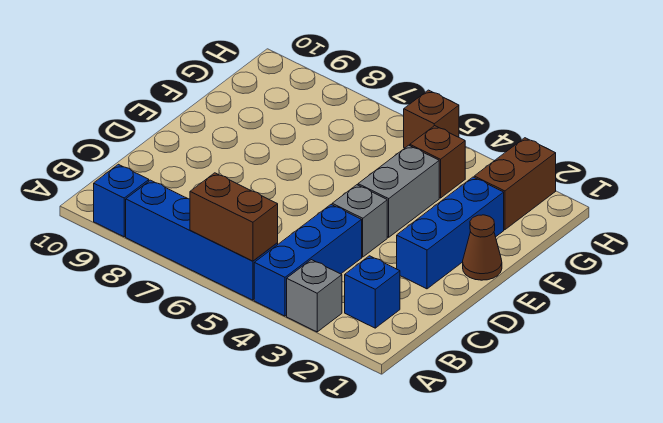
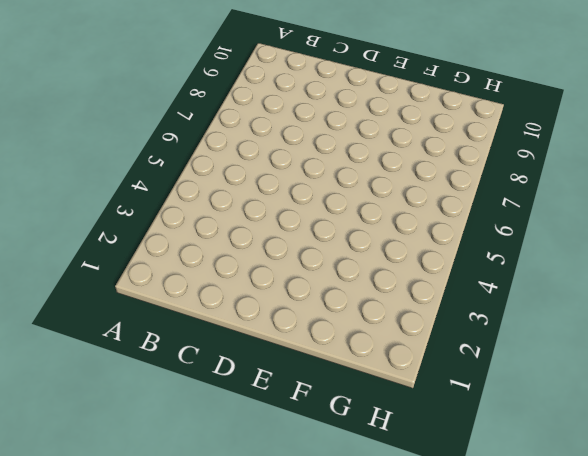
none -> grey 1x1 brick [287,260,342,332]
none -> blue 1x3 brick [254,205,362,316]
none -> blue 1x4 brick [126,180,278,300]

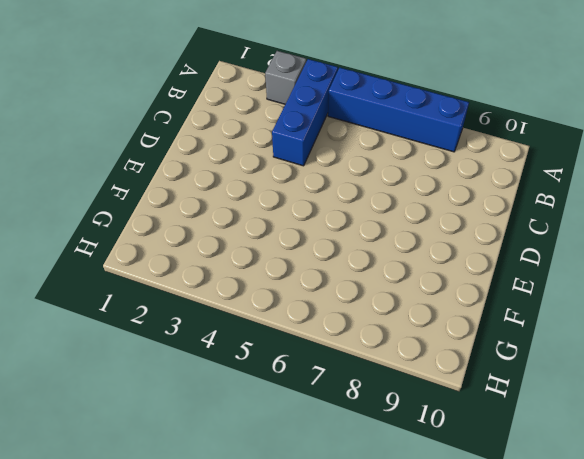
none -> blue 1x1 brick [94,164,149,237]
none -> blue 1x1 brick [345,256,400,328]
none -> blue 1x3 brick [397,177,504,289]

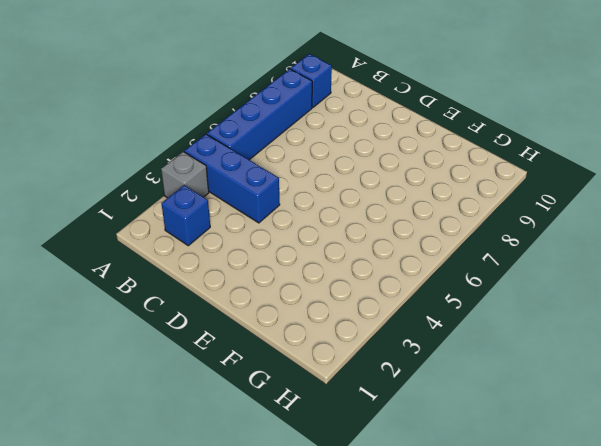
none -> blue 1x3 brick [397,177,504,289]
none -> grey 1x1 brick [332,185,387,257]
none -> brown 1x1 cone [463,215,502,280]

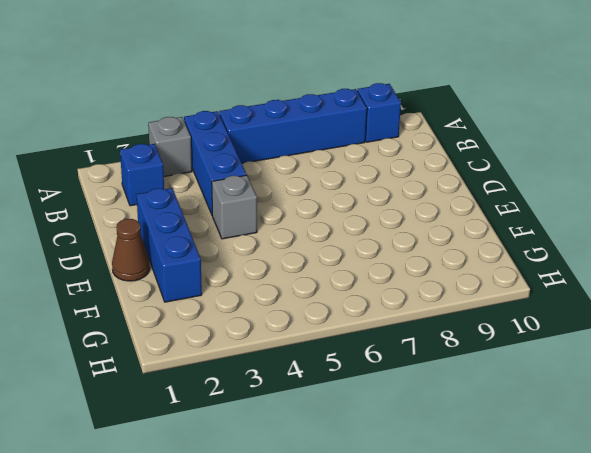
none -> grey 1x2 brick [358,145,439,237]
none -> brown 1x2 brick [474,138,556,230]
none -> brown 1x1 brick [410,126,465,198]

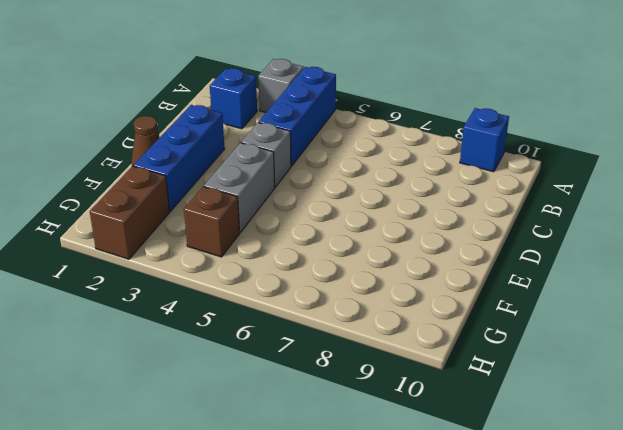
none -> blue 1x4 brick [126,180,278,300]
none -> brown 1x1 brick [404,90,459,148]
none -> brown 1x2 brick [190,173,278,261]

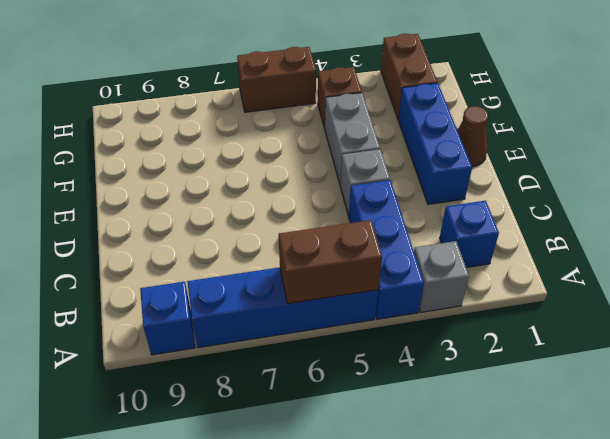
brown 1x2 brick [237,47,316,112] -> brown 1x1 brick [404,90,459,148]

